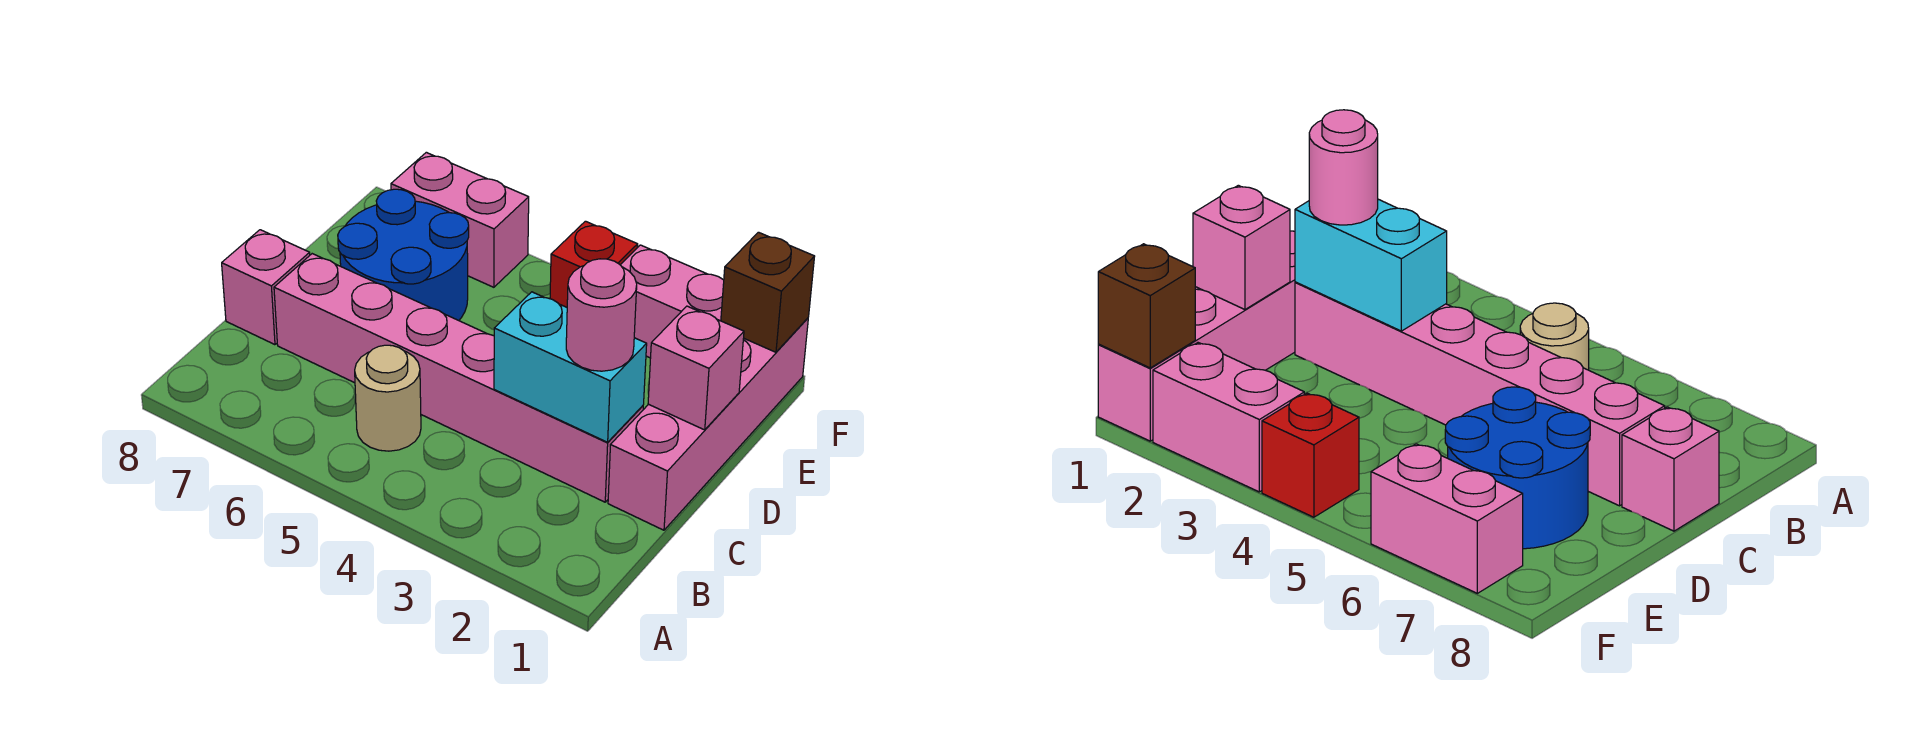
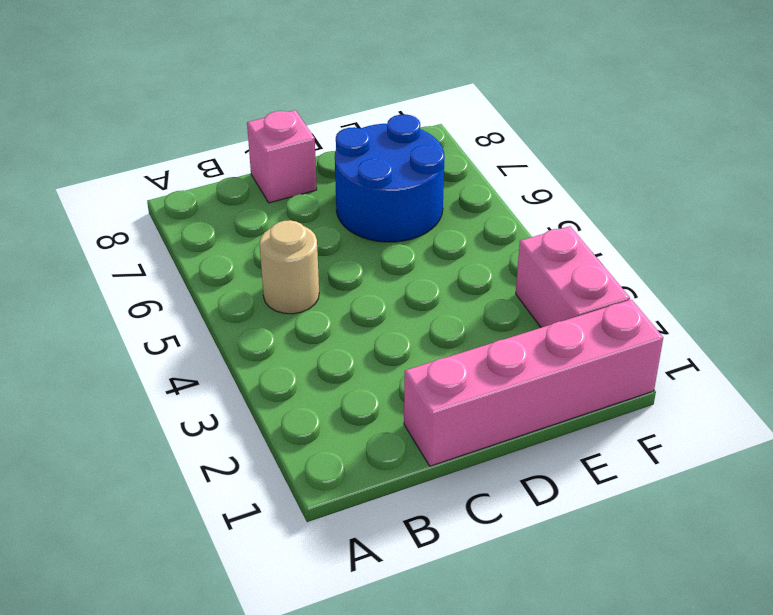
none -> pink 1x6 brick [274,254,643,502]
none -> red 1x1 brick [550,221,638,307]
none -> pink 1x2 brick [391,152,529,287]

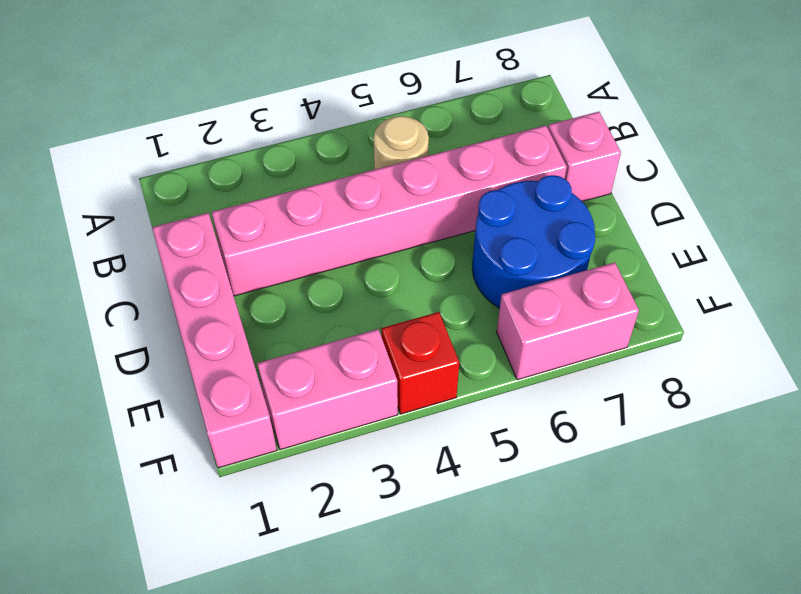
none -> cyan 1x2 brick [494,292,647,442]
none -> pink 1x1 brick [648,306,744,430]
none -> brown 1x1 brick [721,232,815,352]

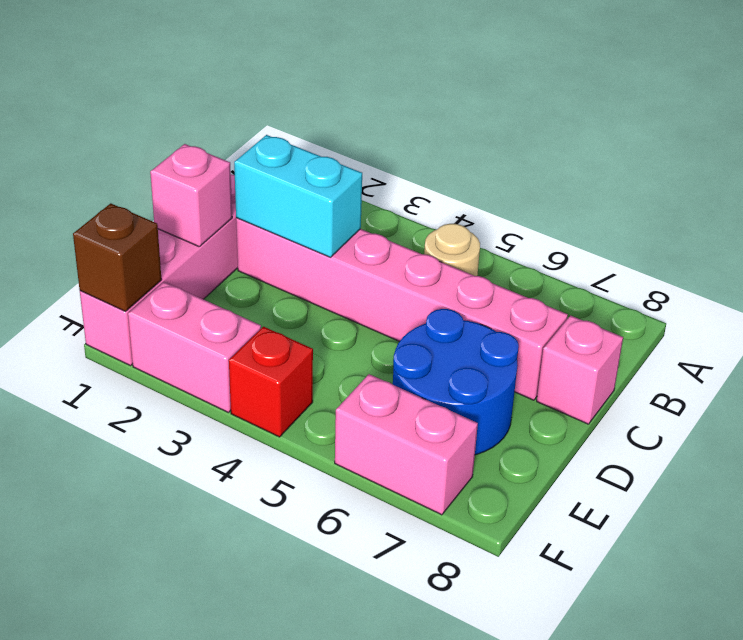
none -> pink 1x1 round brick [566,259,637,371]

